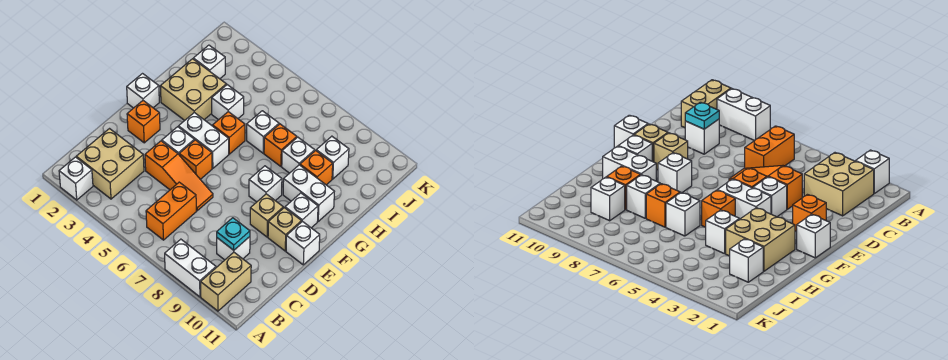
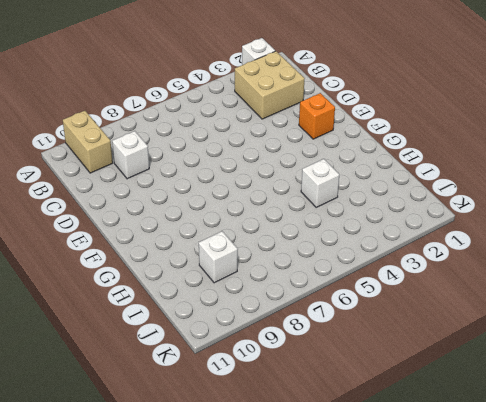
none -> white 1x2 brick [165,239,216,297]
none -> orange 1x2 brick [146,182,196,240]
none -> orange 1x3 slope [145,141,213,211]

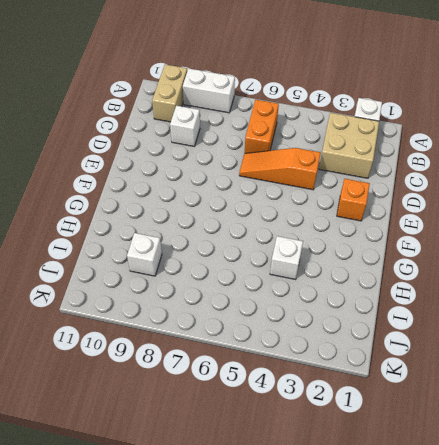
none -> white 1x1 brick [162,127,194,154]
none -> orange 1x1 brick [179,140,212,179]
none -> tan 1x1 brick [250,194,283,237]

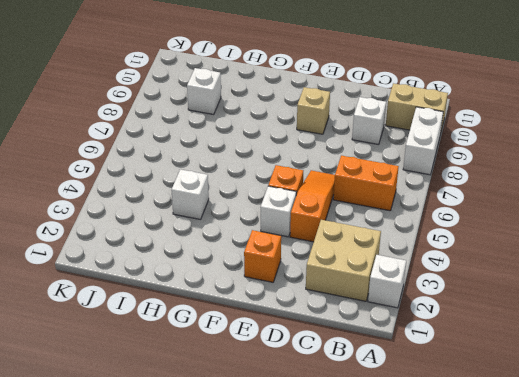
none -> tan 1x1 brick [268,208,301,251]
none -> white 1x1 brick [286,221,320,265]
none -> white 1x1 brick [127,74,159,108]

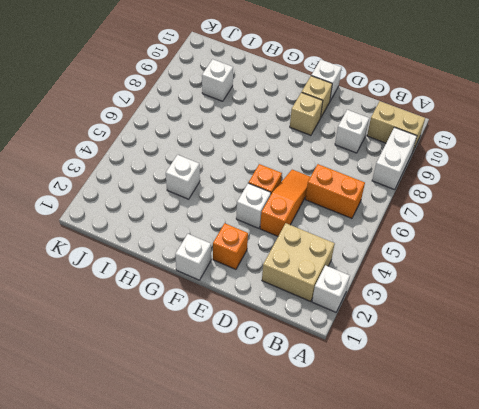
none -> white 1x2 brick [179,113,229,168]
none -> white 1x1 brick [249,166,282,202]
none -> white 1x1 brick [285,193,318,228]

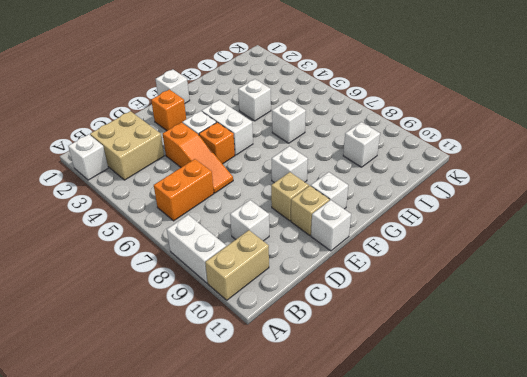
none -> tan 2x2 brick [160,59,226,120]
none -> orange 1x1 brick [213,112,245,154]
none -> white 1x2 brick [283,165,334,221]

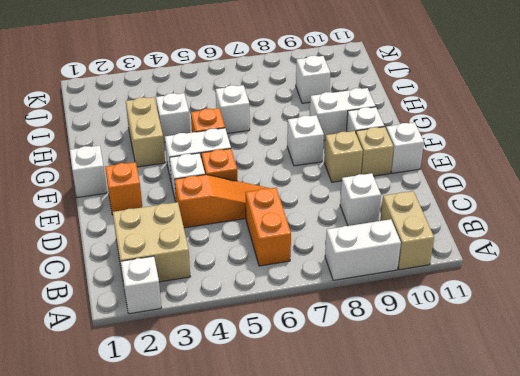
tan 1x2 brick [126,97,165,167] -> tan 2x2 brick [160,59,226,120]
none -> orange 1x1 brick [264,124,297,166]
none -> white 1x1 brick [282,137,315,173]
none -> orange 1x1 brick [300,151,333,185]

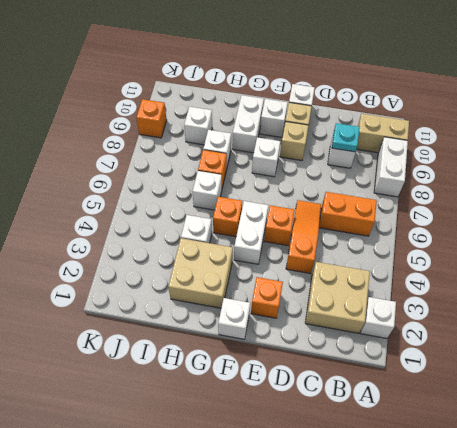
orange 1x1 brick [136,99,167,138] -> orange 1x1 brick moved to [300,151,333,185]
none -> white 1x1 brick [162,127,194,154]
none -> white 1x1 brick [193,45,225,79]

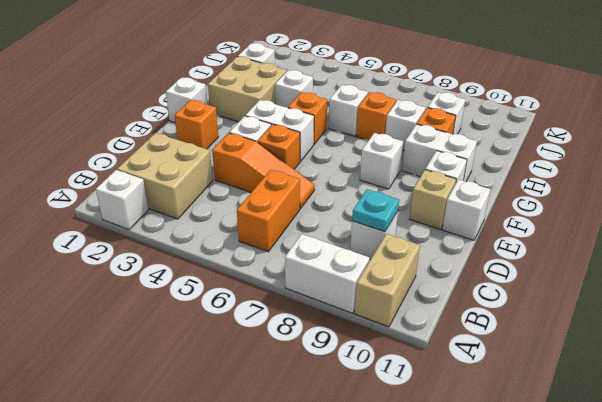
none -> tan 1x1 brick [250,194,283,237]

